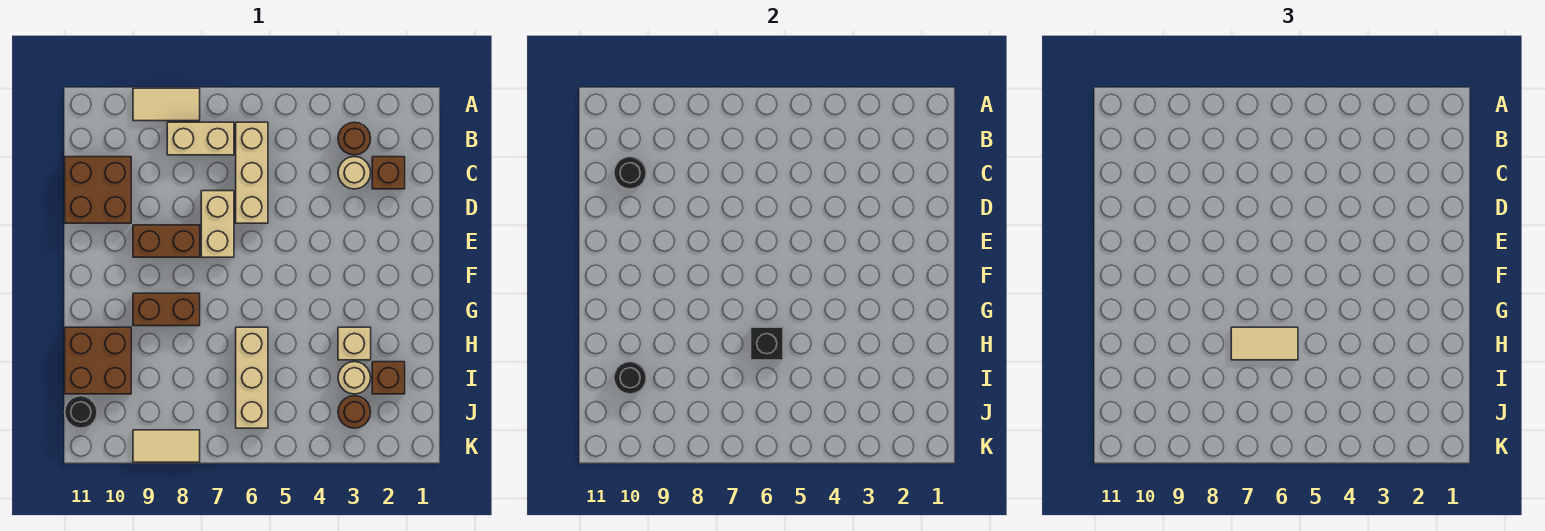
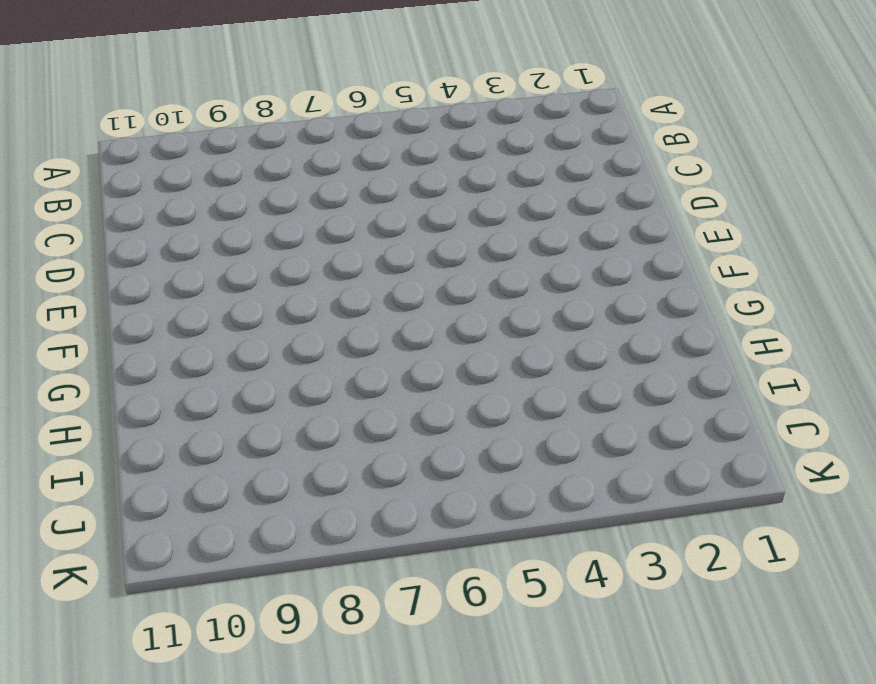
none -> tan 1x2 tile [133,88,200,121]
none -> brown 1x1 round brick [338,122,371,155]
none -> tan 1x3 brick [236,122,268,223]

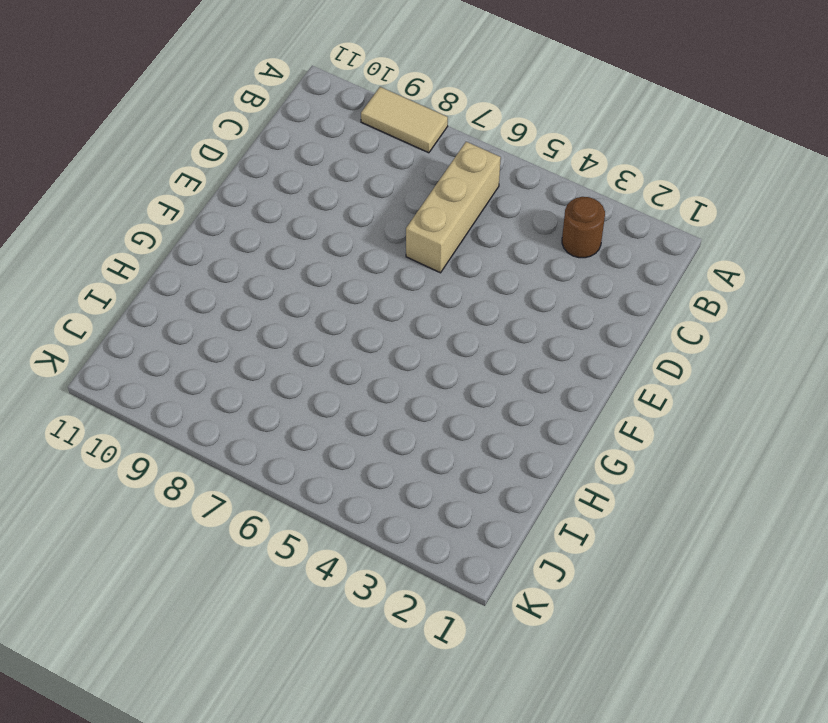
none -> tan 1x2 brick [167,122,234,155]
none -> brown 1x1 brick [372,157,405,189]
none -> tan 1x1 round brick [338,157,371,189]

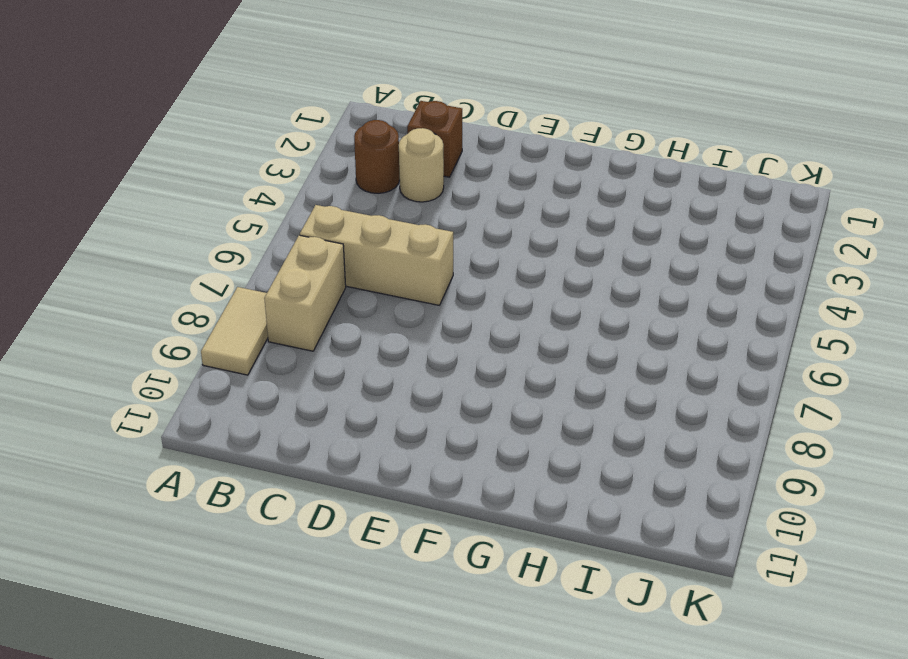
none -> brown 2x2 brick [65,157,131,223]
none -> tan 1x2 brick [201,191,234,257]
none -> brown 1x2 brick [133,225,200,257]

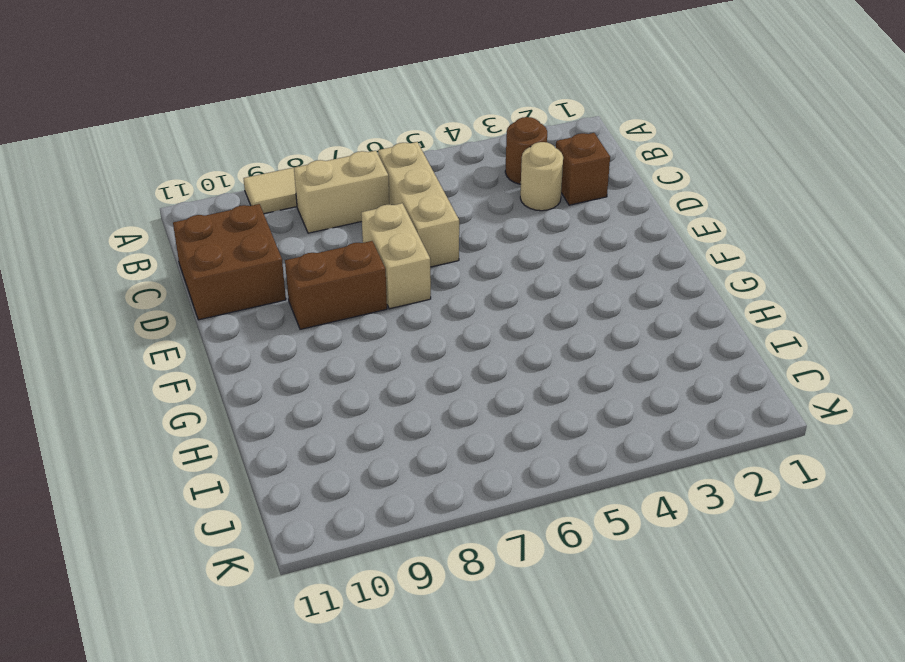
none -> brown 1x2 brick [133,293,200,326]
none -> tan 1x1 brick [338,327,371,360]
none -> tan 1x3 brick [236,327,268,428]

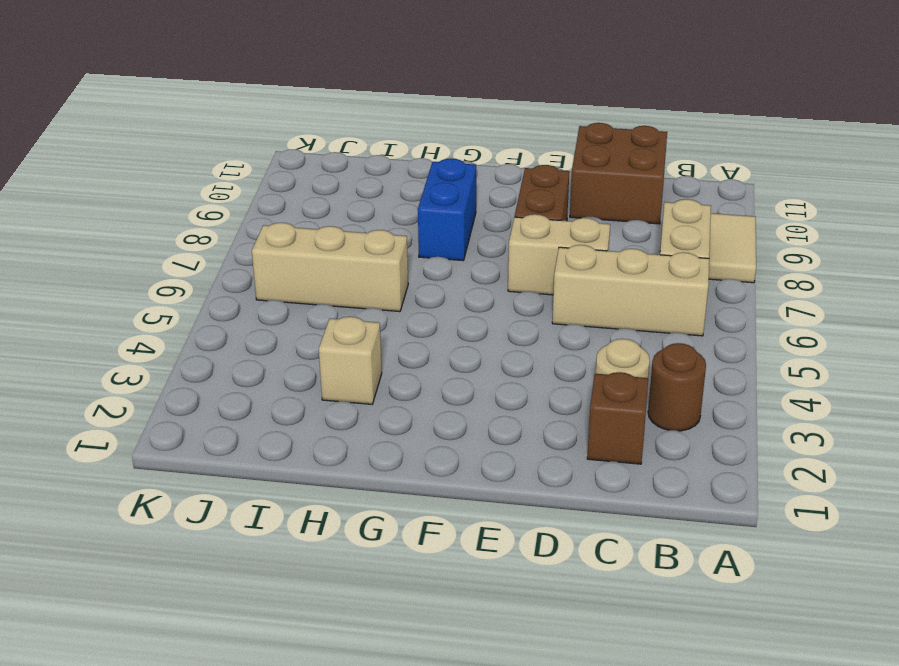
blue 1x2 brick [418,158,476,261] -> brown 1x2 brick [133,293,200,326]
none -> brown 2x2 brick [65,327,131,394]
none -> brown 1x1 brick [372,362,405,394]
none -> tan 1x1 round brick [338,362,371,394]

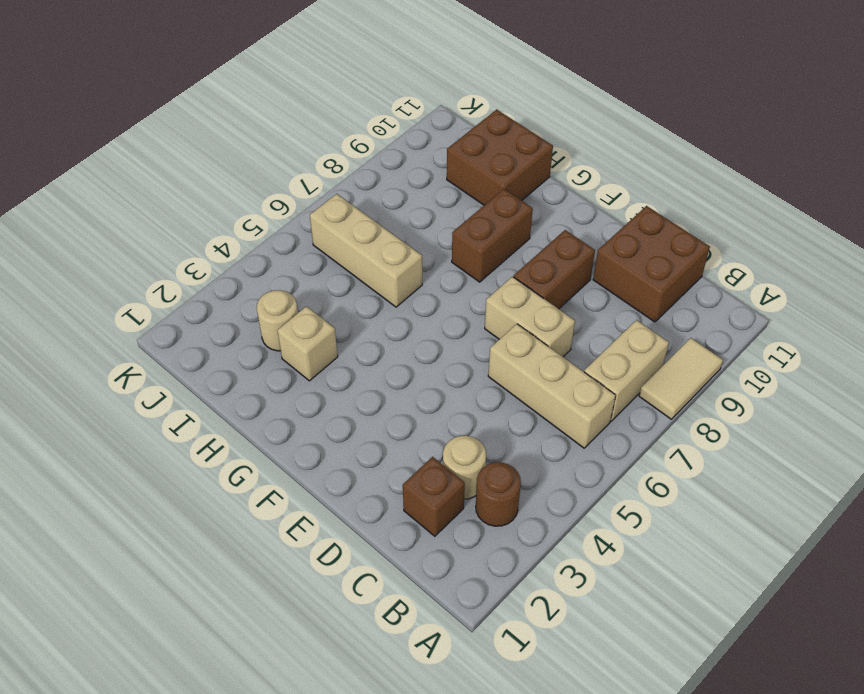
none -> brown 1x1 brick [372,362,405,394]
none -> brown 1x1 round brick [338,396,371,428]
none -> black 1x1 round brick [65,396,97,428]

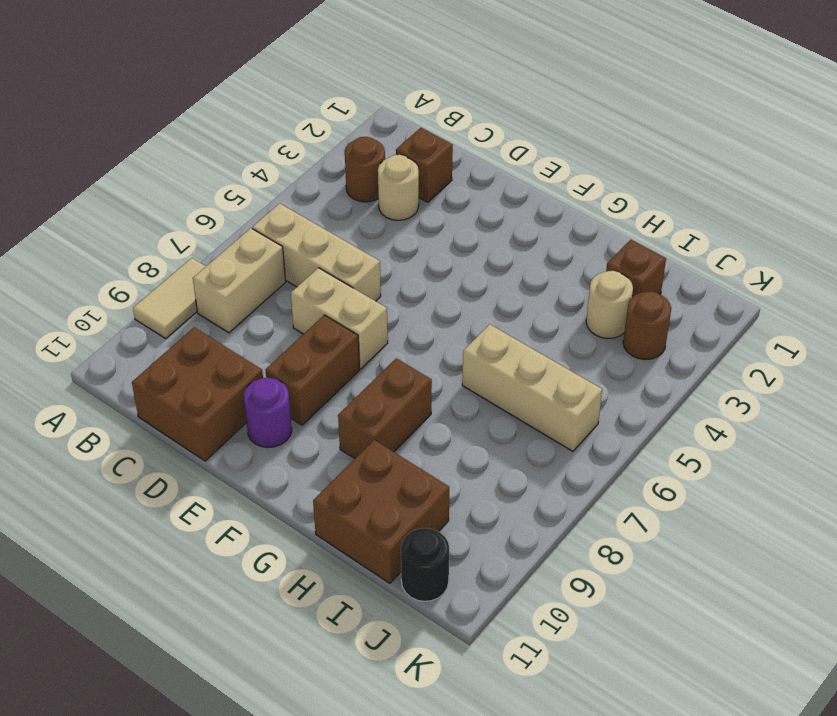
purple 1x1 round brick [244,378,292,448] -> none
none -> tan 1x1 brick [338,327,371,360]
none -> tan 1x2 tile [133,430,200,462]
none -> black 1x1 round brick [614,157,646,189]

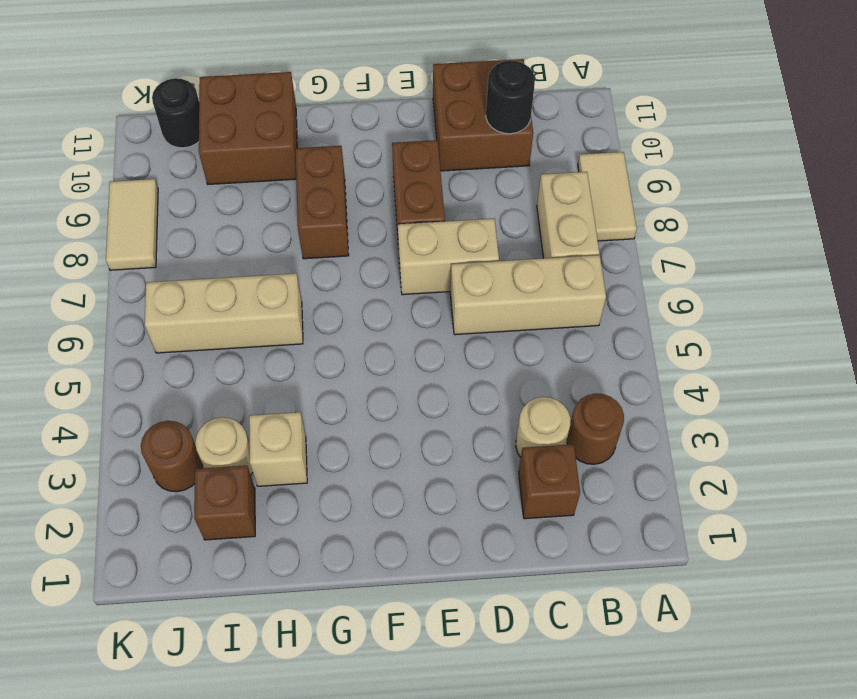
none -> black 1x1 brick [751,327,783,360]
none -> black 1x1 round brick [614,362,646,394]
none -> tan 1x2 tile [1231,327,1298,360]

